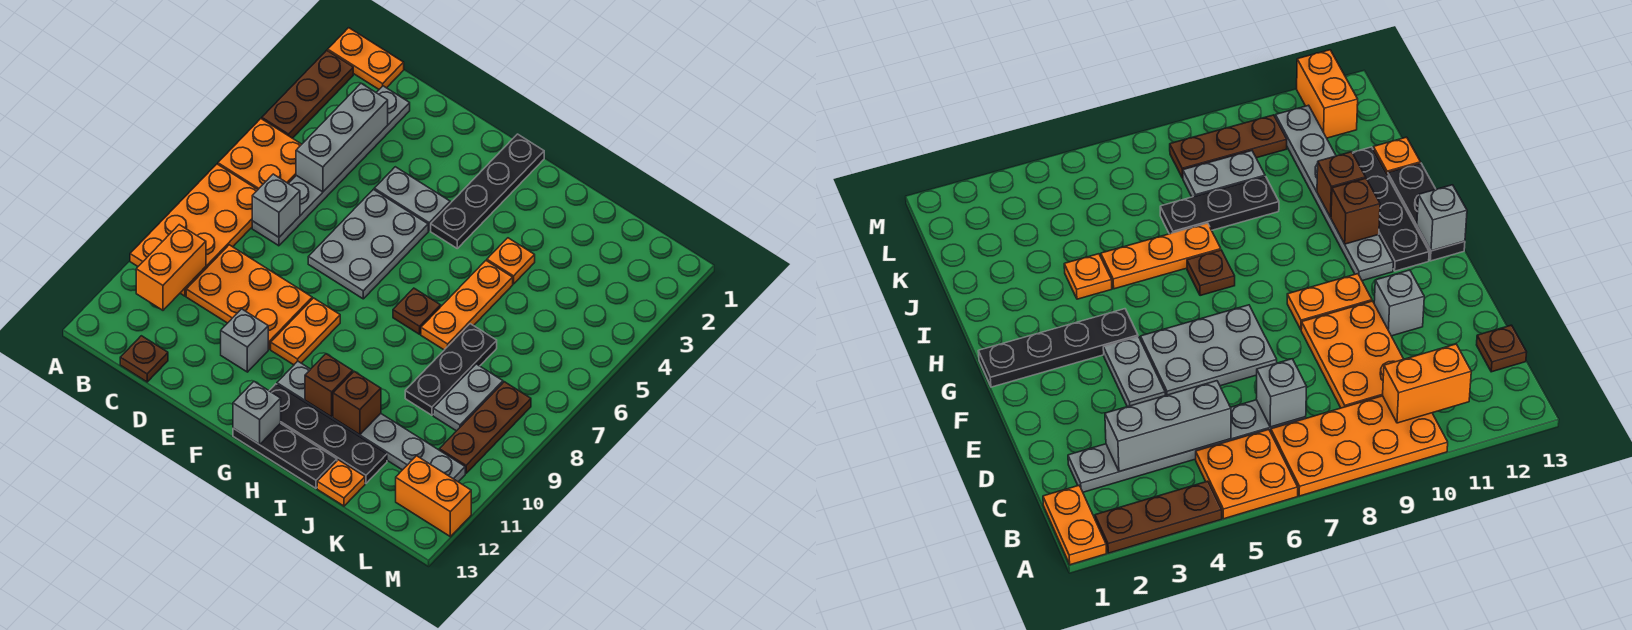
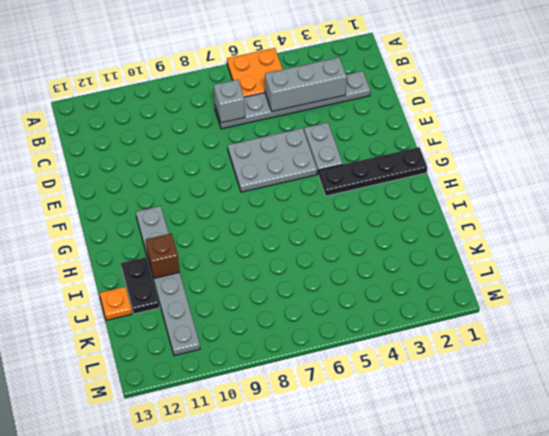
black 1x2 plate [121,257,159,314] -> black 1x4 plate [269,384,387,483]
none -> orange 1x2 plate [328,28,404,89]
none -> brown 1x3 plate [262,50,353,138]
none -> orange 2x4 plate [130,164,258,296]

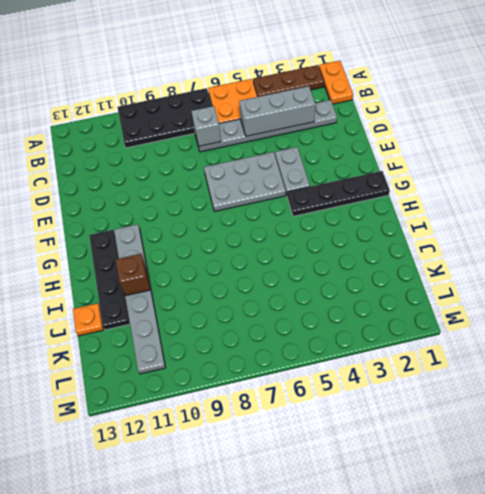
black 2x4 plate [117,88,212,148] -> orange 2x4 plate [130,164,258,296]
none -> orange 2x3 plate [186,245,312,349]
none -> brown 1x1 plate [120,336,168,382]
none -> grey 1x1 brick [221,309,268,372]

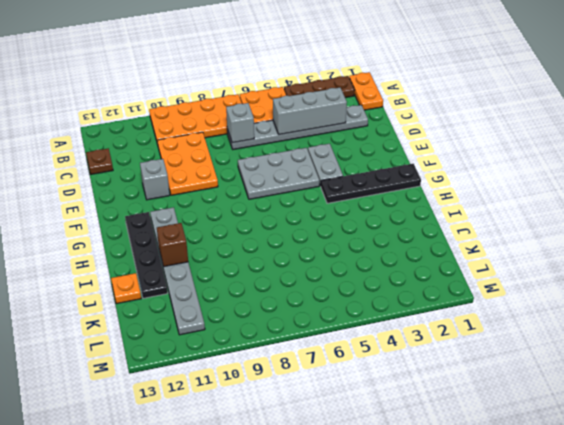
none -> orange 1x2 plate [271,298,340,365]
none -> black 1x3 plate [233,423,337,488]
none -> brown 1x1 plate [393,288,441,334]

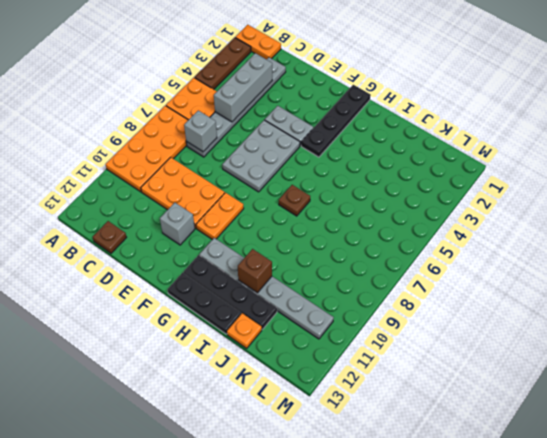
none -> orange 1x1 plate [487,238,535,284]
none -> orange 1x3 plate [421,261,513,350]
none -> black 1x3 plate [405,324,497,415]

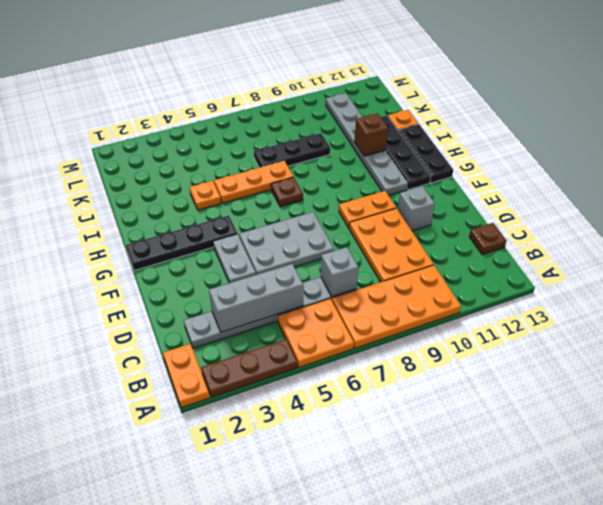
none -> grey 1x2 plate [433,364,503,431]
none -> brown 1x3 plate [439,382,531,473]
none -> orange 1x2 brick [396,456,471,537]

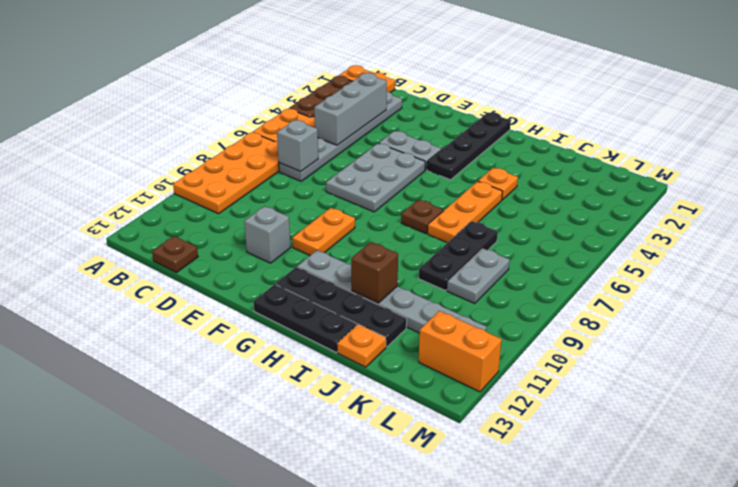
none -> orange 2x3 plate [186,245,312,349]
none -> brown 1x3 plate [439,382,531,473]
none -> orange 1x2 brick [136,225,206,310]

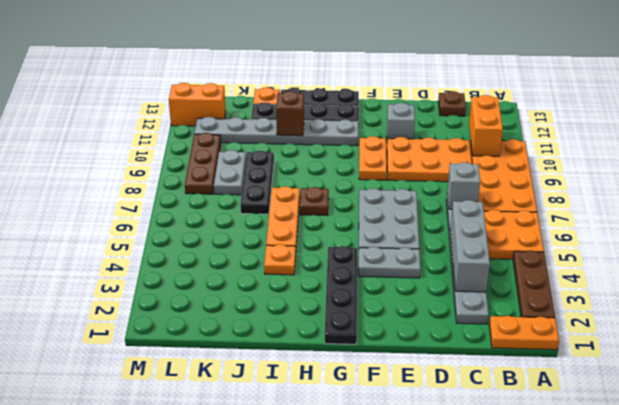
none -> grey 1x1 brick [233,382,281,445]
none -> brown 1x1 brick [305,354,353,417]

